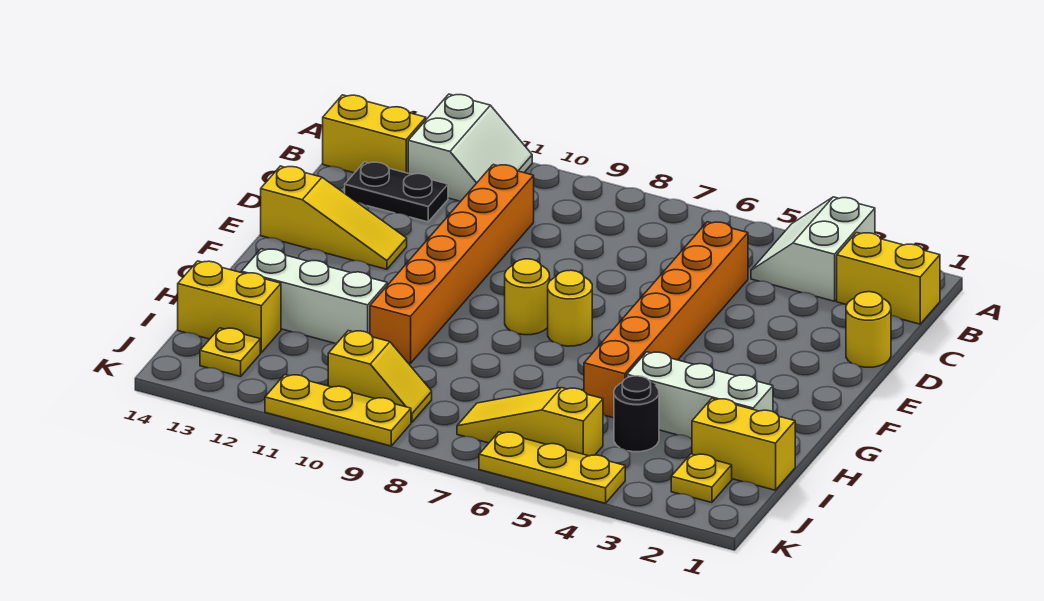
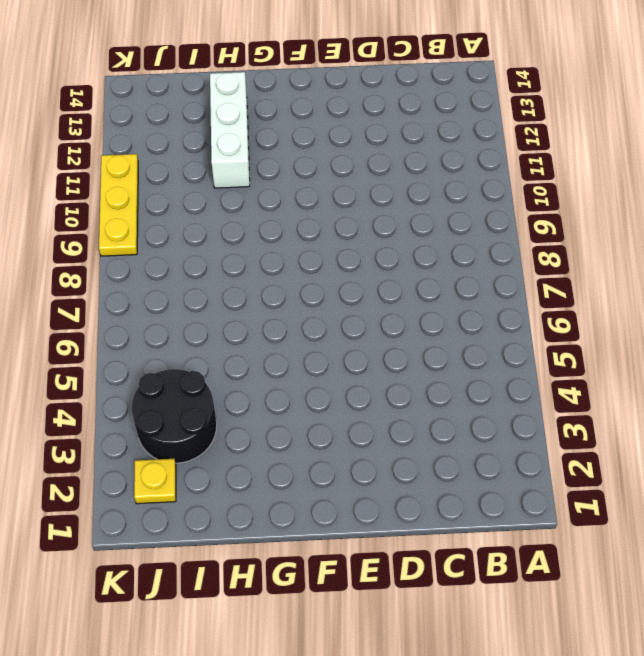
black 2x2 round brick [132,369,217,463] -> black 1x1 round brick [614,376,659,452]
none -> white 2x2 slope [751,197,875,301]
none -> white 2x2 slope [408,94,532,201]
none -> yellow 1x2 brick [837,232,940,324]

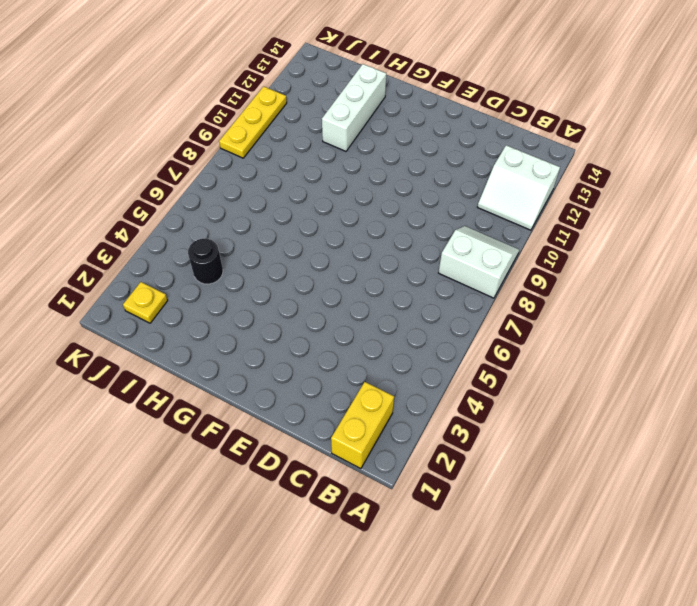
white 2x2 slope [439,226,519,298] -> white 2x2 slope moved to [751,197,875,301]
none -> yellow 1x2 brick [323,95,426,173]
none -> orange 1x6 brick [584,222,748,418]
none -> orange 1x6 brick [370,165,534,363]

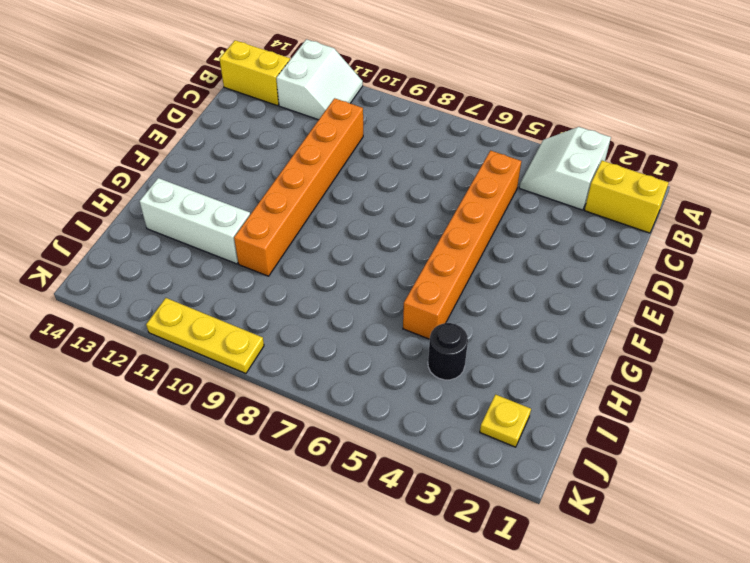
none -> black 1x2 plate [345,162,448,222]
none -> yellow 1x1 round brick [846,292,891,367]
none -> yellow 1x3 slope [261,166,407,269]

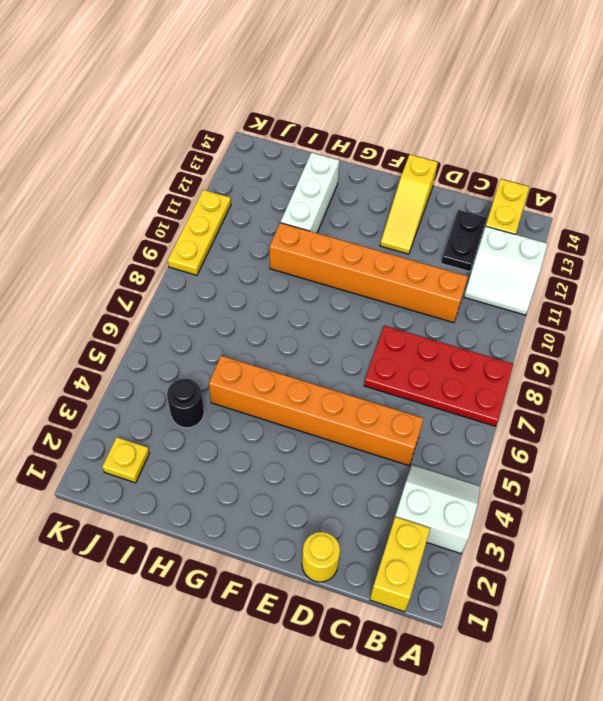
red 2x4 plate [364,326,513,426] -> none
none -> yellow 1x1 round brick [548,270,592,346]
none -> yellow 1x1 round brick [505,259,550,335]
none -> white 1x3 brick [627,352,773,439]

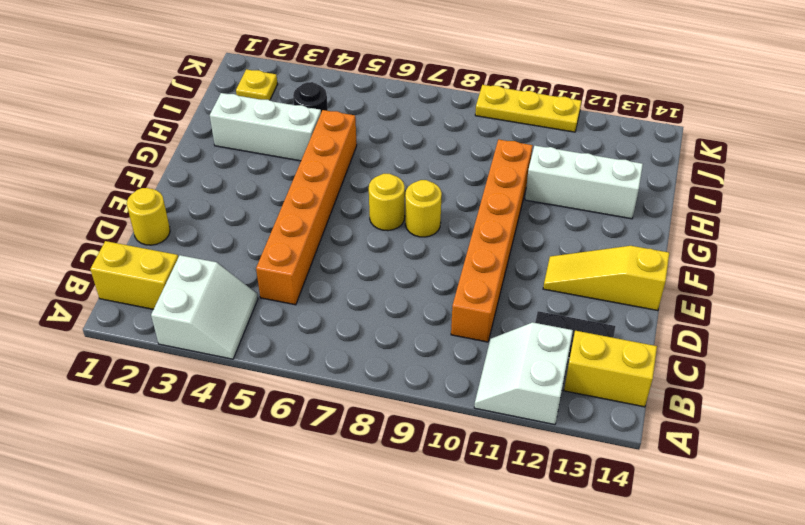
none -> yellow 1x2 brick [692,399,795,490]
none -> yellow 1x2 brick [178,261,281,353]
none -> yellow 1x3 slope [457,388,603,456]

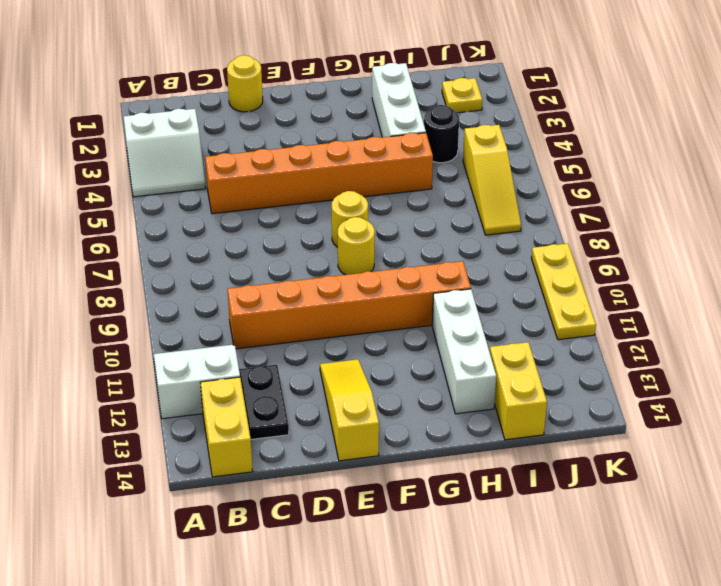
none -> yellow 1x2 brick [837,232,940,324]
none -> yellow 1x2 brick [692,399,795,490]
none -> yellow 1x2 slope [328,331,432,422]

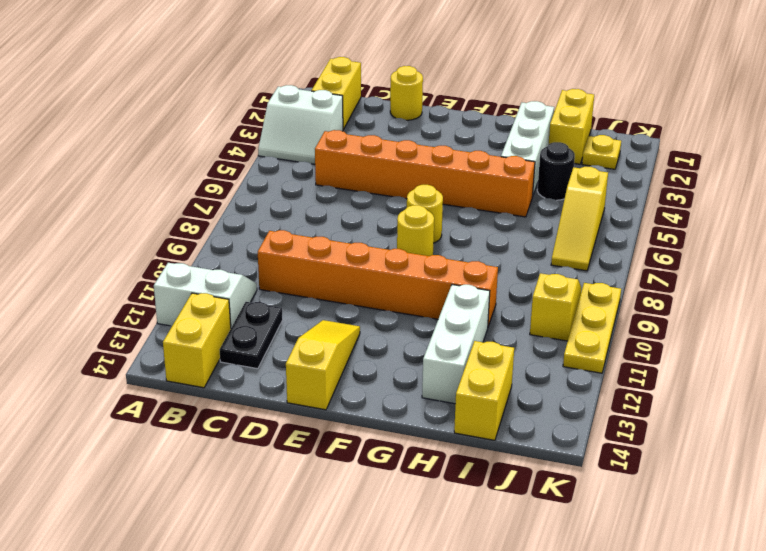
none -> yellow 1x1 plate [200,328,260,377]
none -> yellow 1x3 plate [479,432,625,503]

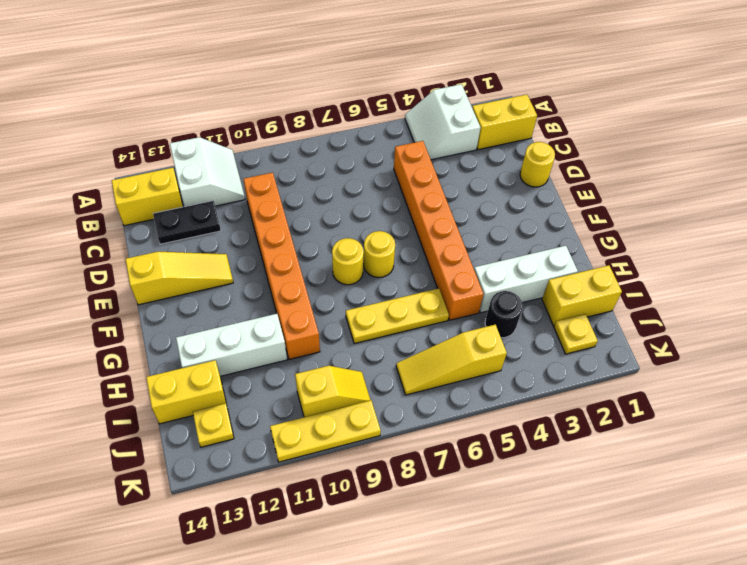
yellow 1x3 plate [346,288,449,344] -> yellow 1x3 plate moved to [479,432,625,503]

